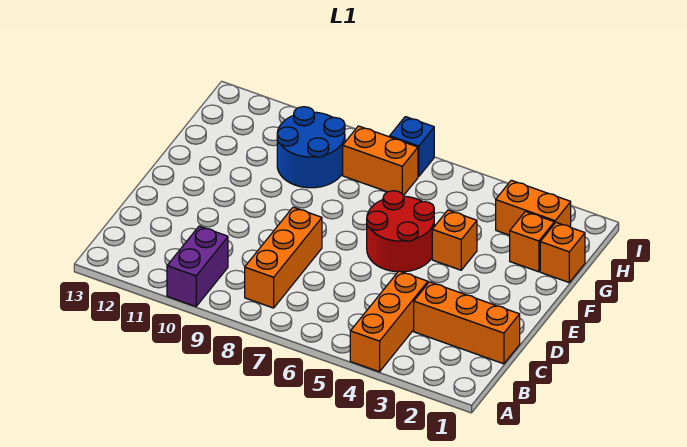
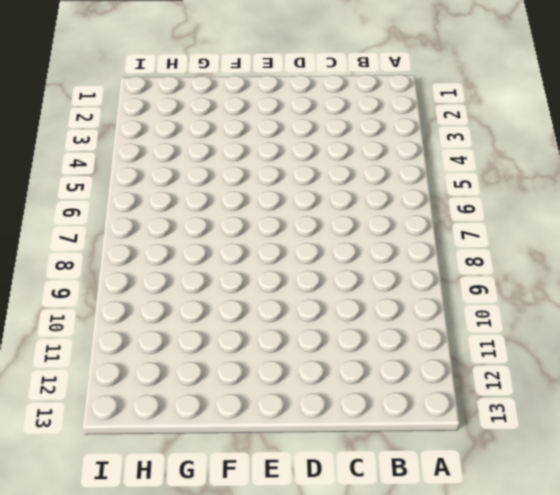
none -> orange 1x3 brick [350,271,428,372]
none -> purple 1x2 brick [167,226,228,307]
none -> orange 1x3 brick [245,207,322,308]

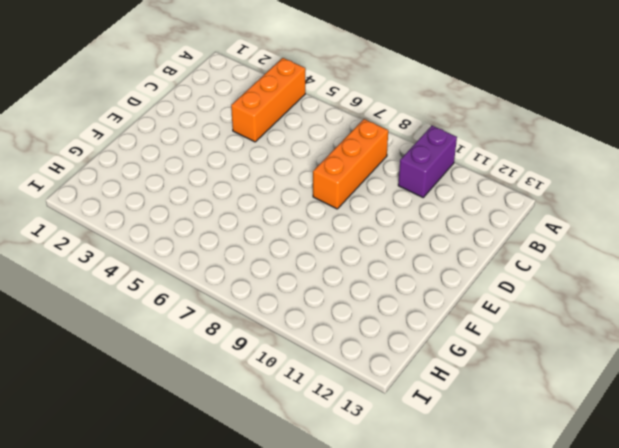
none -> orange 1x3 brick [414,282,520,364]
none -> red 2x2 round brick [367,191,434,272]
none -> orange 1x1 brick [432,210,477,270]

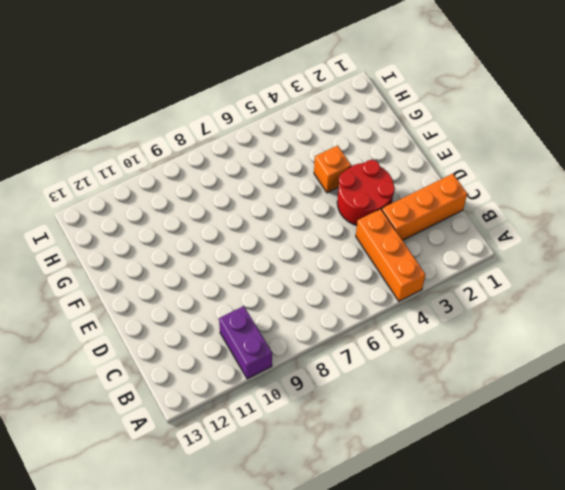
red 2x2 round brick [337,160,395,225] -> red 2x2 round brick moved to [367,191,434,272]
none -> orange 1x3 brick [245,207,322,308]
none -> orange 1x1 brick [540,222,585,282]
none -> orange 1x1 brick [510,212,554,272]

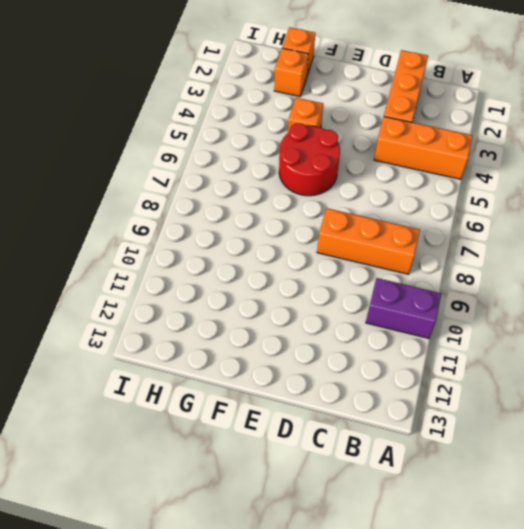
none -> blue 2x2 round brick [277,107,345,188]
none -> orange 1x2 brick [496,180,571,235]
none -> orange 1x2 brick [343,126,418,196]

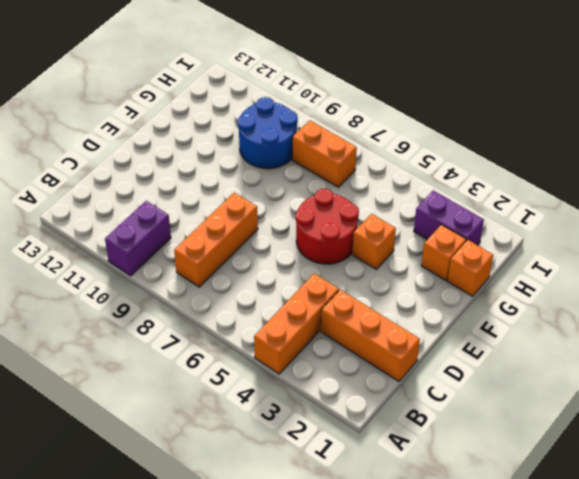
purple 1x2 brick [414,191,484,245] -> orange 1x2 brick [496,180,571,235]
none -> blue 1x1 brick [390,117,434,177]

